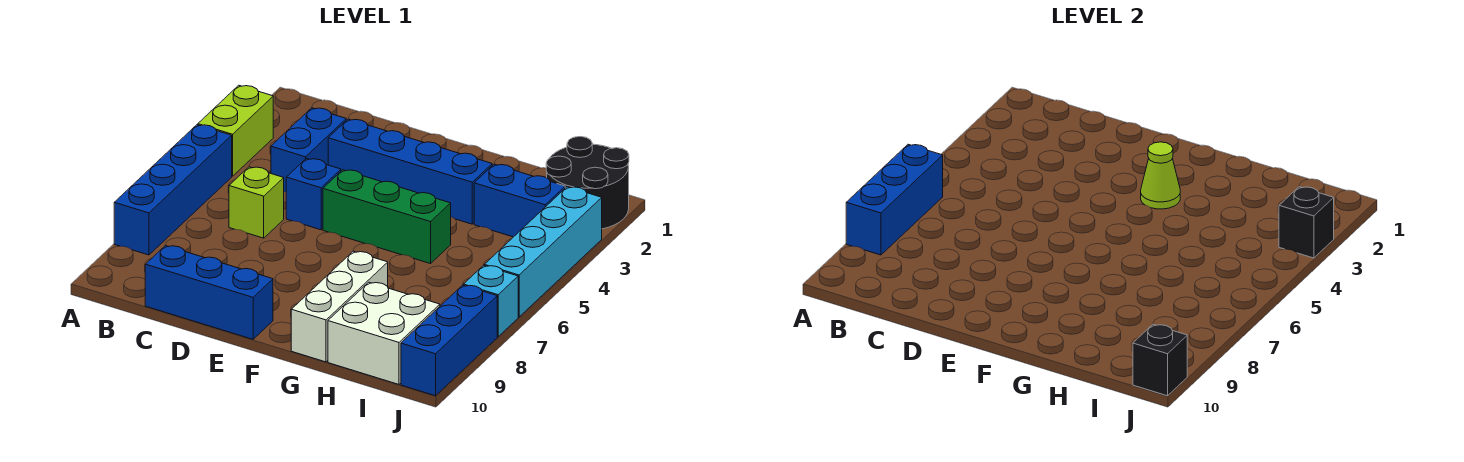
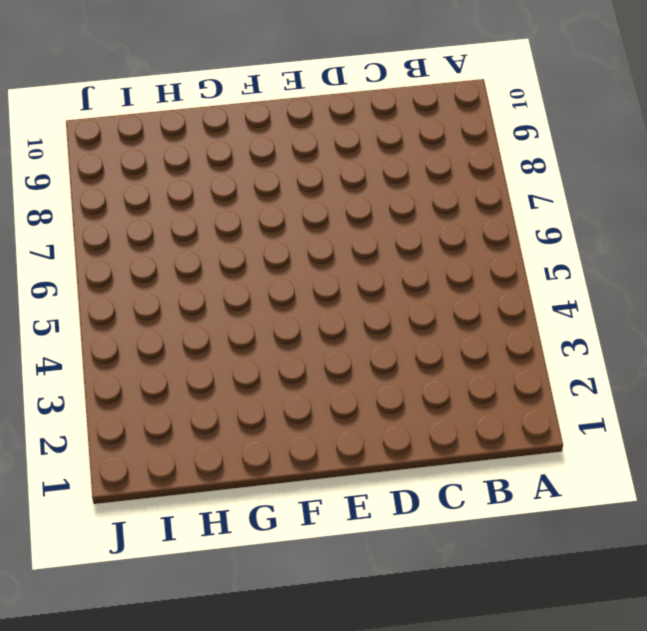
none -> lime 1x2 brick [198,85,273,176]
none -> blue 1x4 brick [114,125,232,255]
none -> blue 1x2 brick [271,108,346,192]

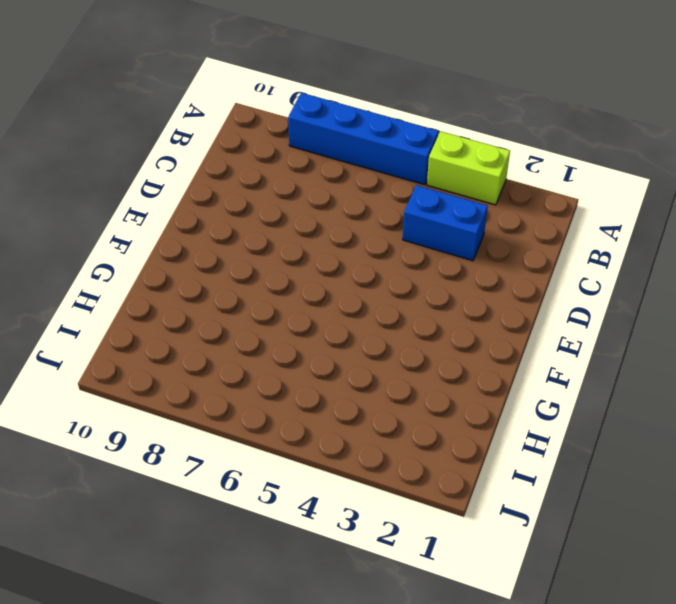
none -> lime 1x1 brick [229,167,284,238]
none -> blue 1x3 brick [145,246,273,339]
none -> blue 1x4 brick [328,119,492,224]

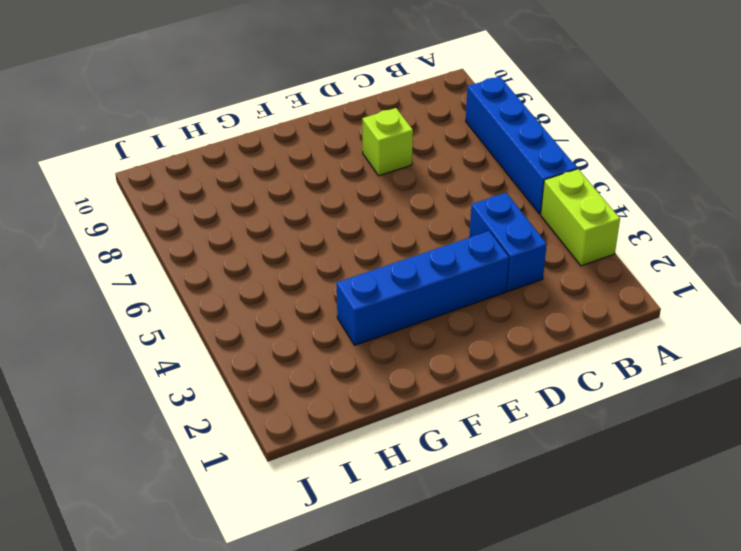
lime 1x1 brick [362,108,413,176] -> lime 1x1 brick moved to [229,167,284,238]
none -> blue 1x3 brick [145,246,273,339]
none -> blue 1x1 brick [286,159,341,230]
none -> green 1x3 brick [323,170,451,264]

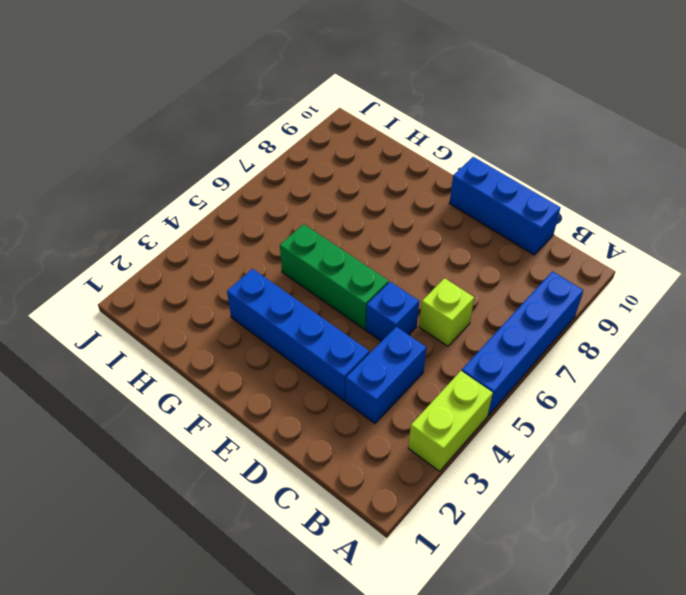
none -> white 1x3 brick [291,251,388,362]
none -> blue 1x2 brick [474,164,565,237]
none -> white 2x2 brick [328,282,440,384]

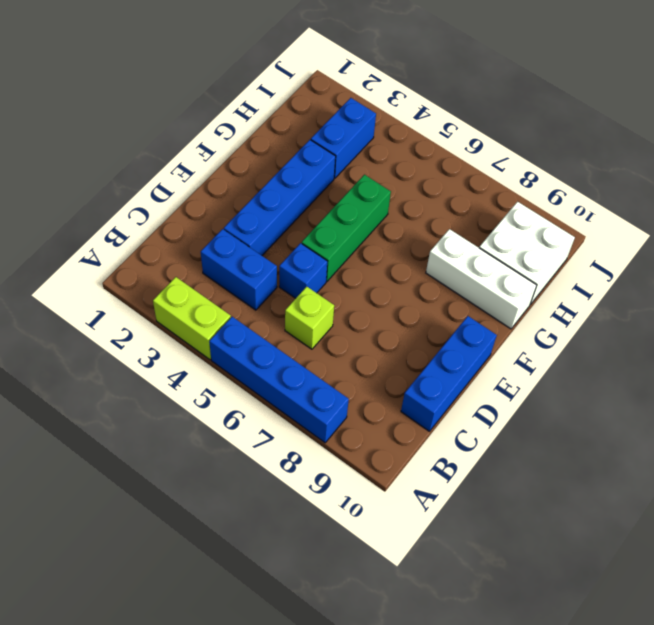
none -> black 2x2 round brick [546,137,629,229]
none -> cyan 1x4 brick [484,187,602,317]
none -> cyan 1x1 brick [464,265,518,337]

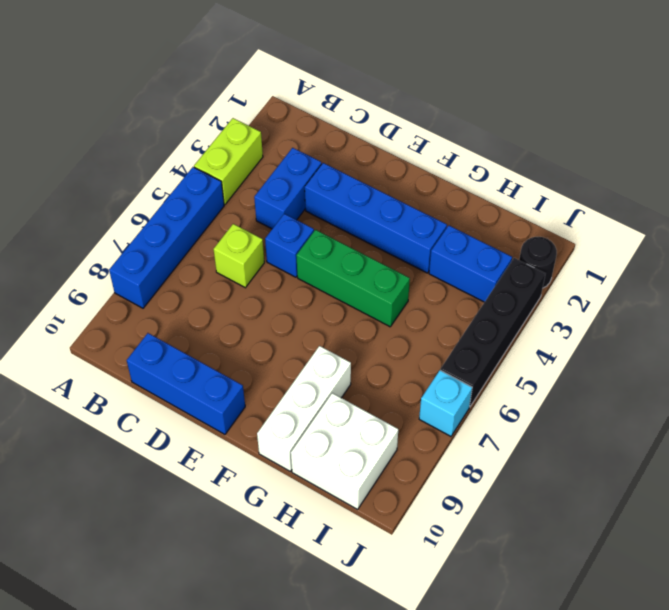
black 1x1 round brick [519,237,557,288] -> black 2x2 round brick [546,137,629,229]
black 1x4 brick [441,258,545,407] -> cyan 1x4 brick [484,187,602,317]
none -> blue 1x3 brick [401,285,497,396]
none -> blue 1x3 brick [846,144,943,255]
none -> lime 1x1 cone [1141,142,1180,209]

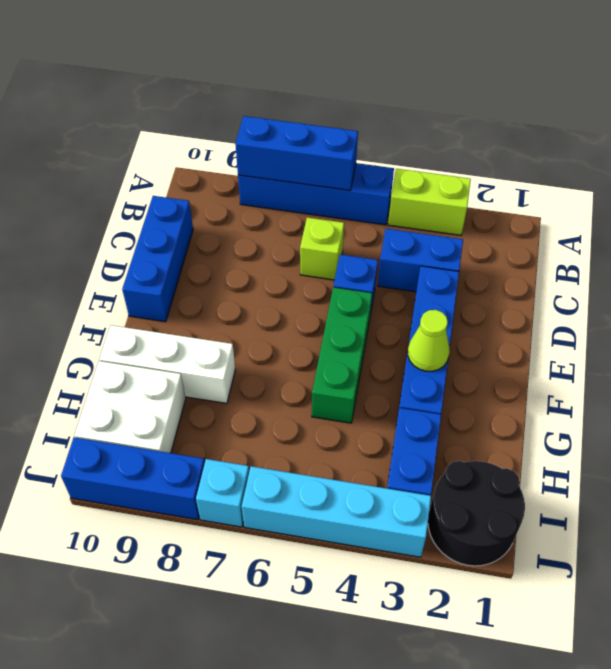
none -> black 1x1 brick [1279,187,1334,258]
none -> black 1x1 brick [1133,325,1187,396]

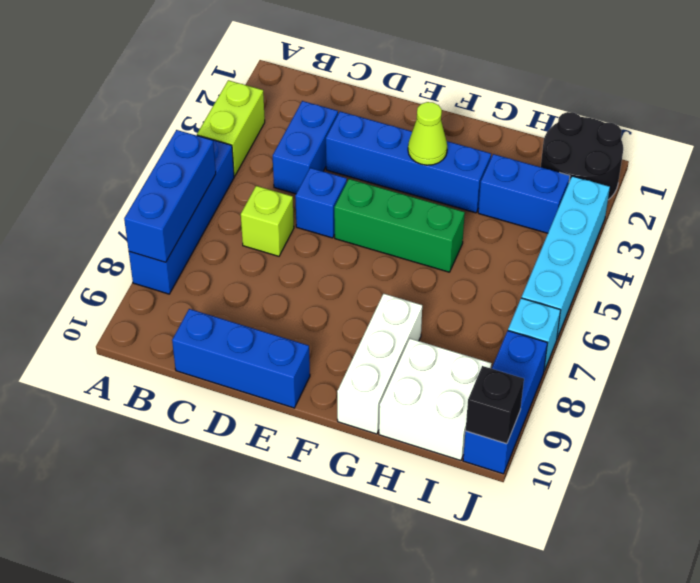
none -> black 1x1 brick [1279,187,1334,258]

